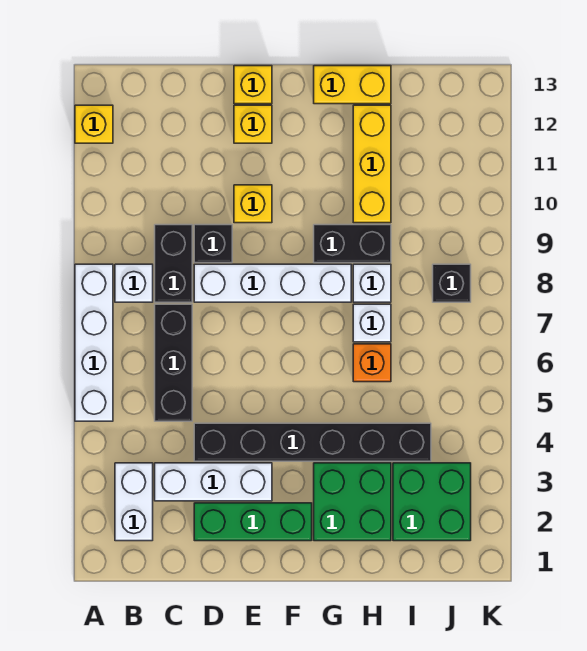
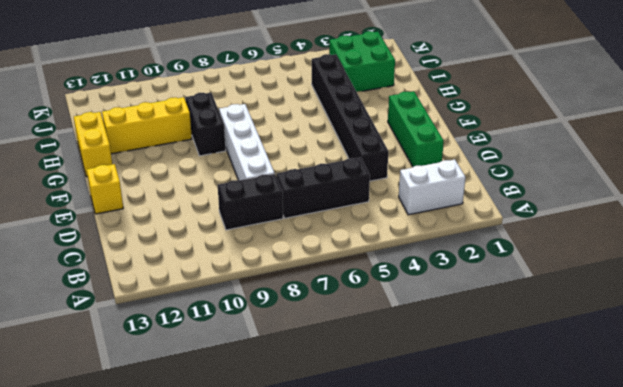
none -> white 1x4 brick [75,264,113,421]
none -> yellow 1x1 brick [75,105,113,143]
none -> white 1x1 brick [115,264,153,302]

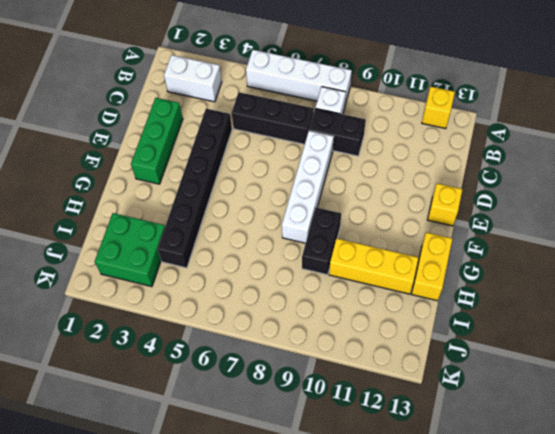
none -> white 1x3 brick [155,463,272,501]
none -> black 1x1 brick [194,225,232,263]
none -> yellow 1x1 brick [234,185,272,223]

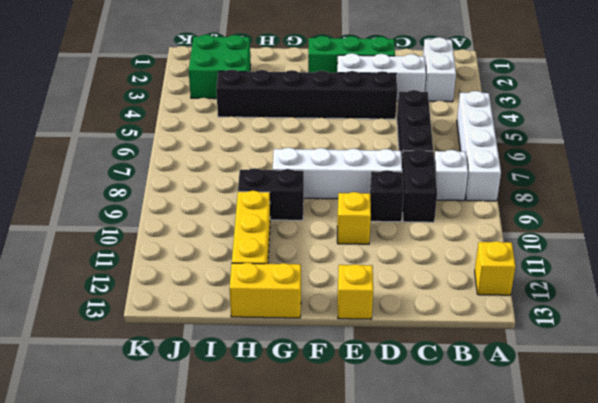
none -> yellow 1x1 brick [234,105,272,143]
none -> green 2x2 brick [314,463,391,541]
none -> orange 1x1 brick [353,344,391,382]

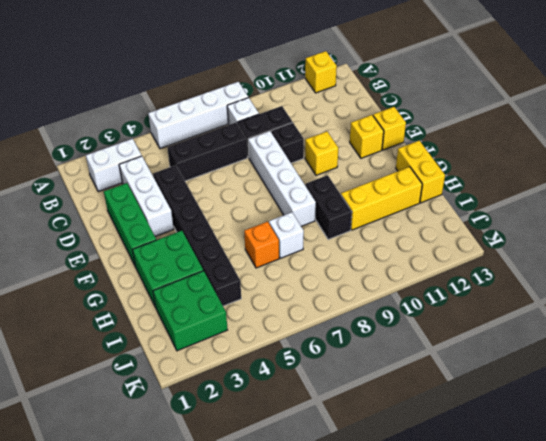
none -> white 1x1 brick [353,264,391,302]
none -> black 1x1 brick [433,264,471,302]

